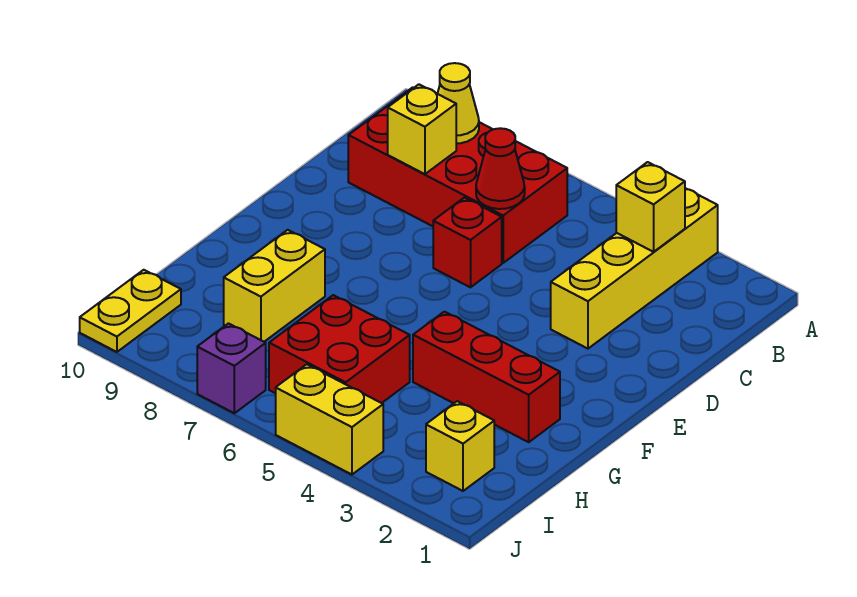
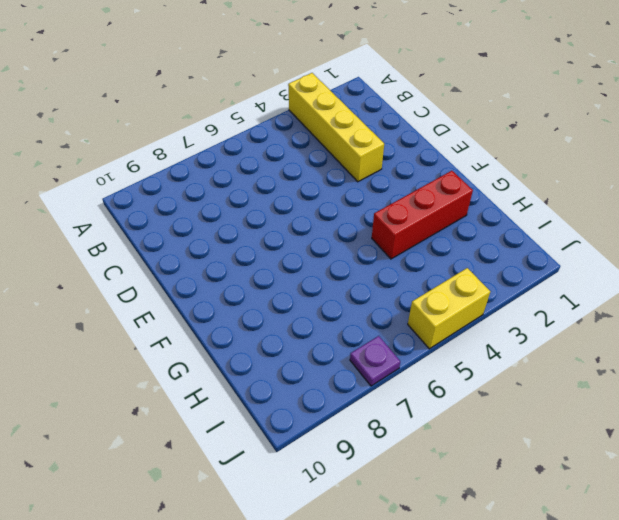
purple 1x1 plate [350,336,400,386] -> purple 1x1 brick [197,324,266,413]
none -> red 2x4 brick [348,87,567,263]
none -> red 1x1 brick [433,198,502,287]
none -> yellow 1x2 brick [224,230,325,342]

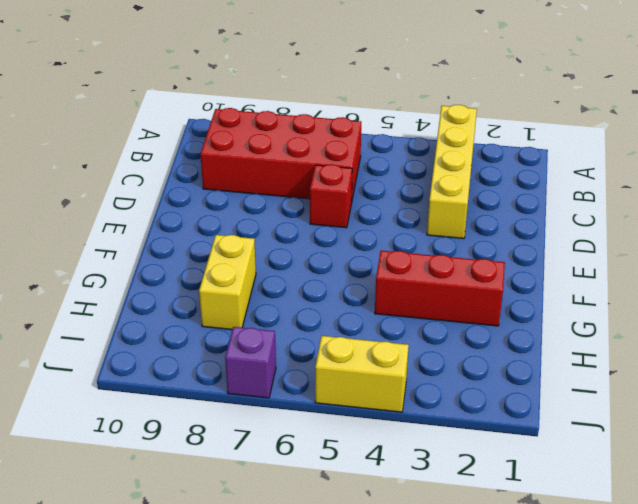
none -> red 2x2 brick [269,295,410,403]
none -> yellow 1x1 brick [426,401,494,491]
none -> yellow 1x2 plate [80,270,181,352]

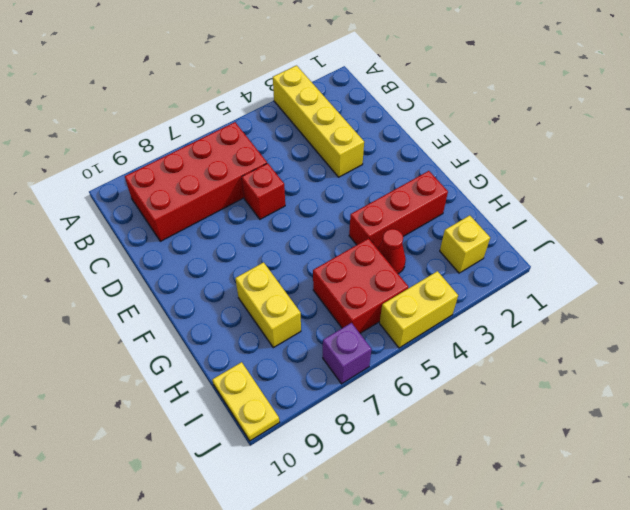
red 1x1 cone [378,229,406,274] -> red 1x1 cone moved to [476,128,525,209]
none -> yellow 1x1 brick [616,162,685,252]
none -> yellow 1x1 cone [437,63,479,144]
none -> yellow 1x1 brick [388,84,456,174]

